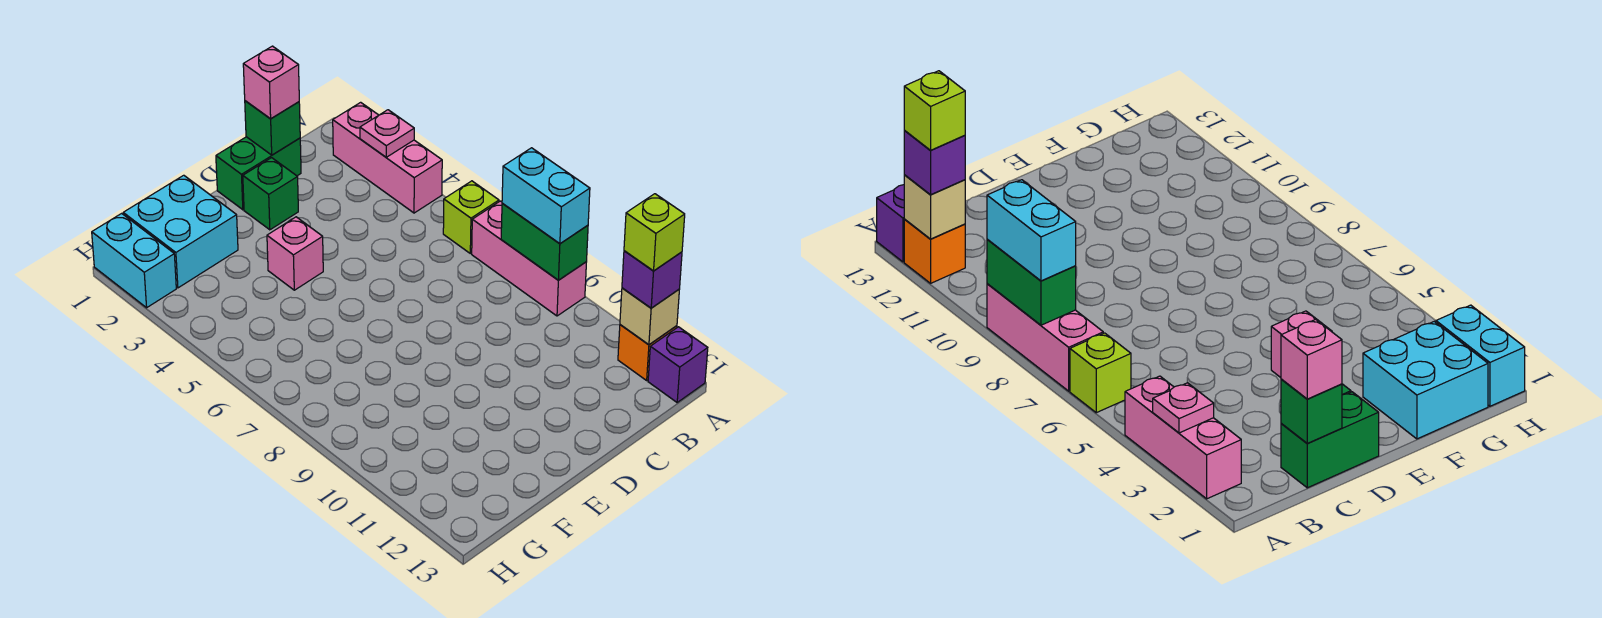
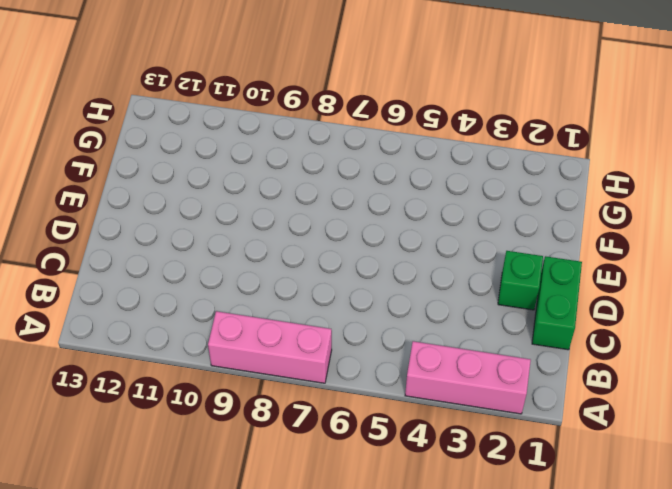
none -> lime 1x1 brick [443,181,499,253]
none -> orange 1x1 brick [618,325,677,380]
none -> purple 1x1 brick [648,327,708,402]

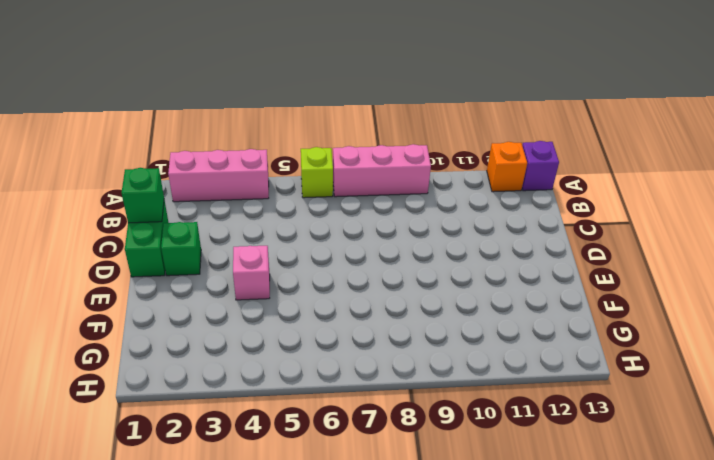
none -> cyan 2x2 brick [123,175,238,288]
none -> cyan 1x2 brick [92,213,176,308]
none -> pink 1x1 plate [360,110,414,157]

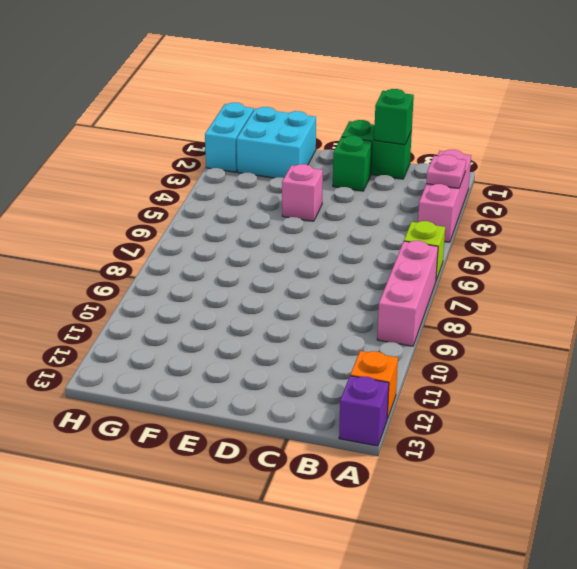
none -> green 1x2 brick [501,203,588,280]
none -> tan 1x1 brick [620,288,680,345]
none -> cyan 1x2 brick [502,148,590,244]

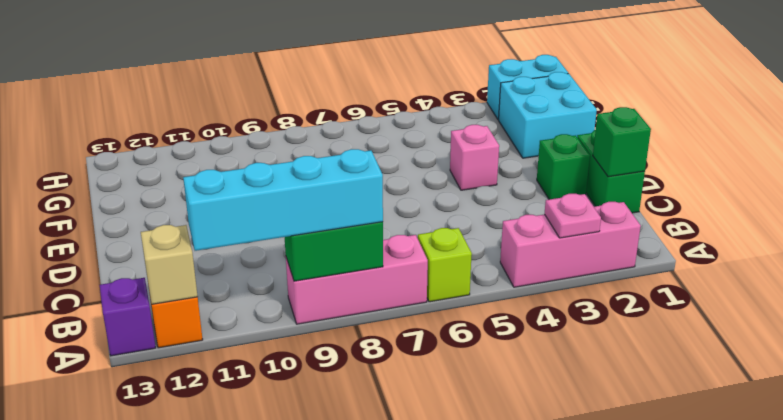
cyan 1x4 brick [183,149,383,251] -> cyan 1x2 brick [502,148,590,244]
none -> purple 1x1 brick [622,251,682,308]
none -> pink 1x1 brick [243,46,299,119]
none -> lime 1x1 brick [624,194,685,271]

